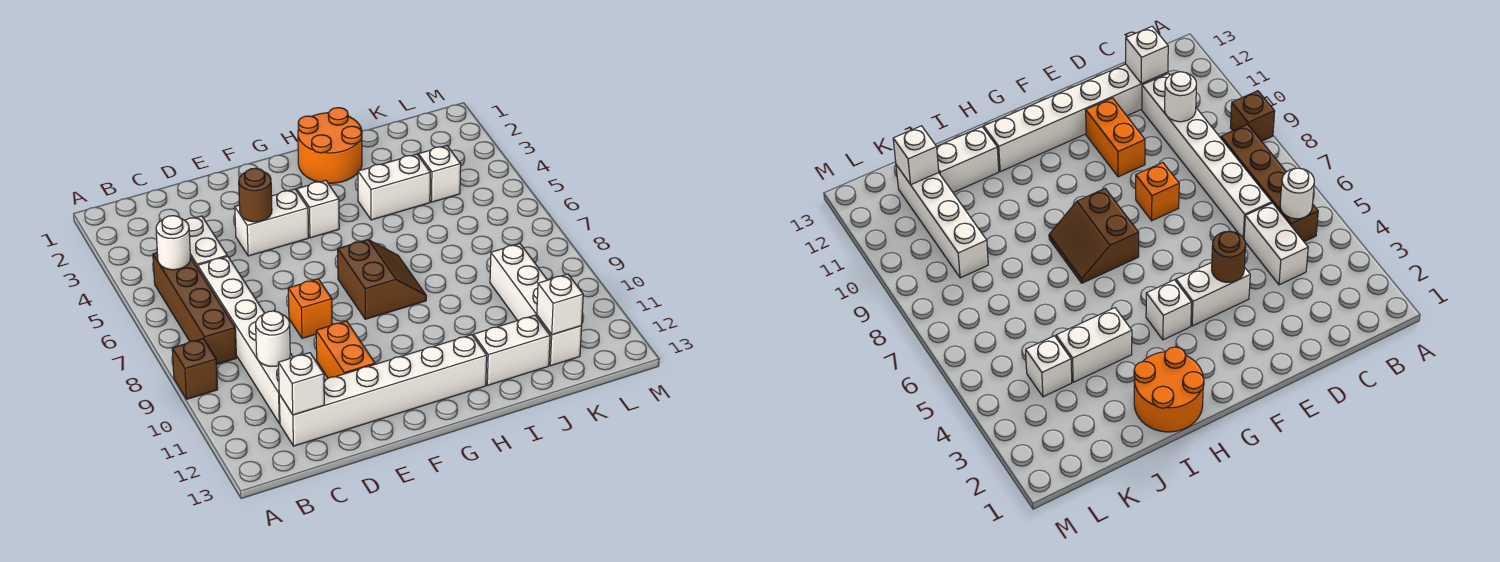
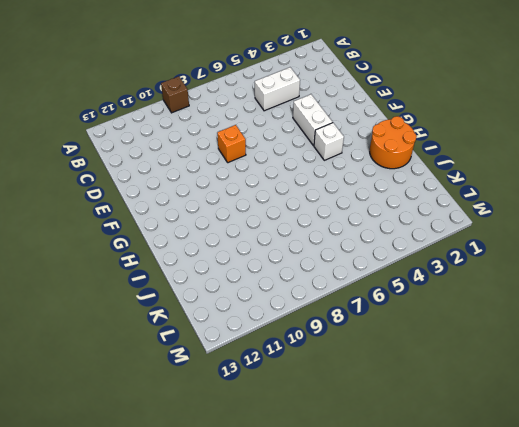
none -> brown 1x4 brick [153,253,236,364]
none -> white 1x6 brick [197,256,293,424]
none -> white 1x6 brick [279,335,487,446]

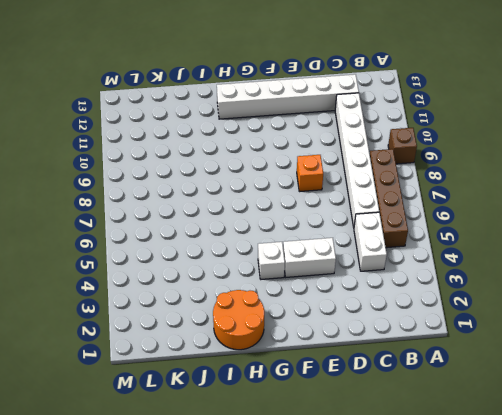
none -> orange 1x2 brick [316,321,375,378]
none -> brown 2x2 slope [338,240,426,319]
none -> white 1x2 brick [358,154,430,220]

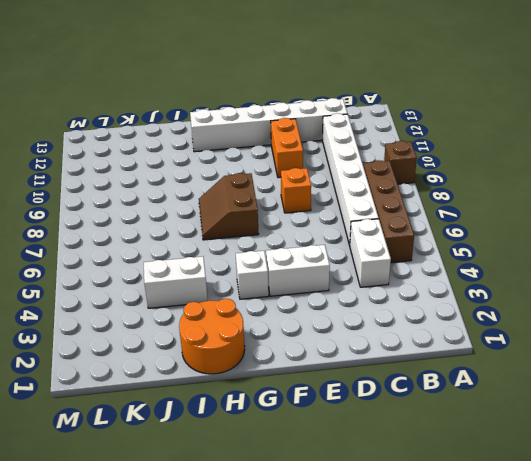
none -> white 1x2 brick [474,315,550,385]
none -> white 1x1 brick [418,146,461,202]
none -> white 1x4 brick [490,244,582,366]

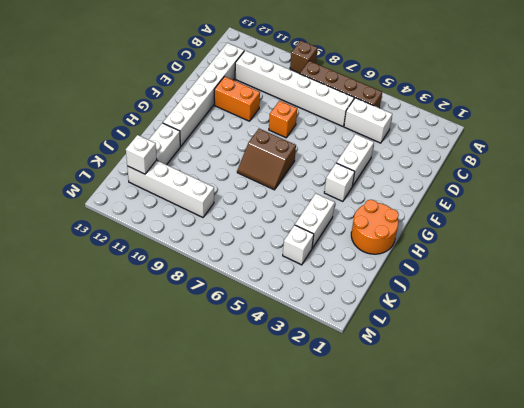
none -> white 1x1 round brick [156,216,191,270]
none -> white 1x1 round brick [256,311,290,366]
none -> white 1x1 brick [278,353,324,415]

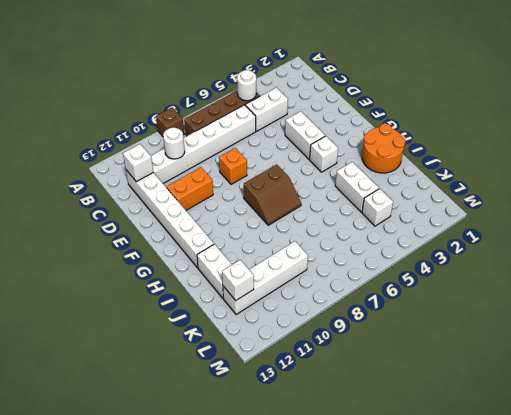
none -> brown 1x1 round brick [239,168,272,222]

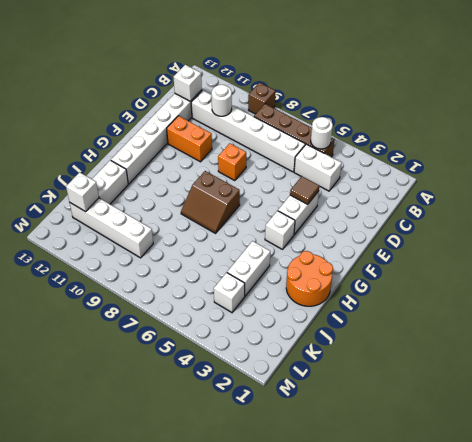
brown 1x1 tile [290,176,319,204] -> brown 1x1 round brick [239,168,272,222]

